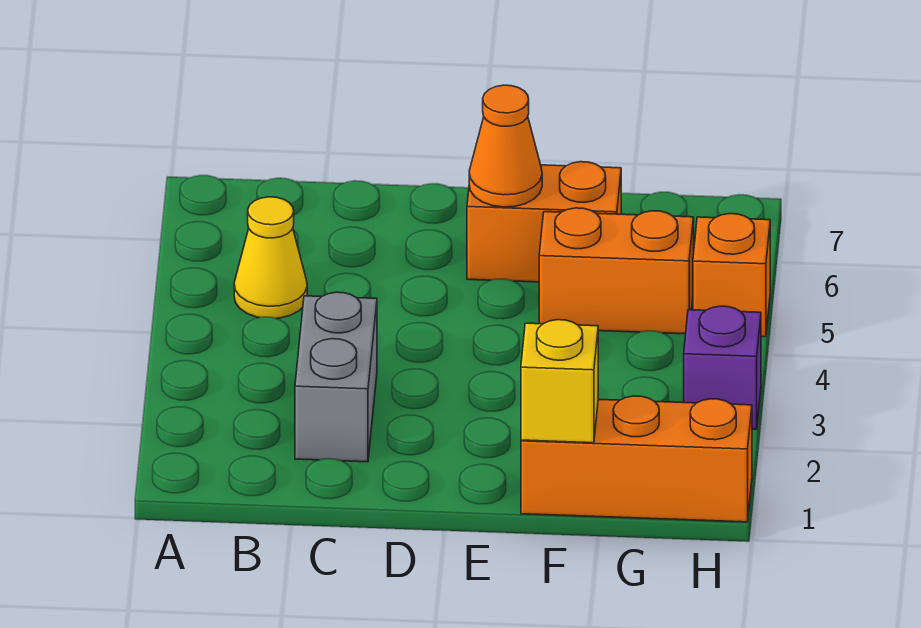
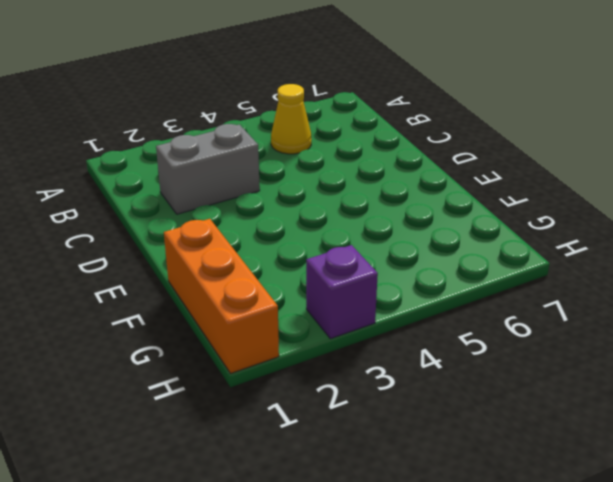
none -> orange 1x2 brick [467,162,621,282]
none -> orange 1x2 brick [539,208,694,334]

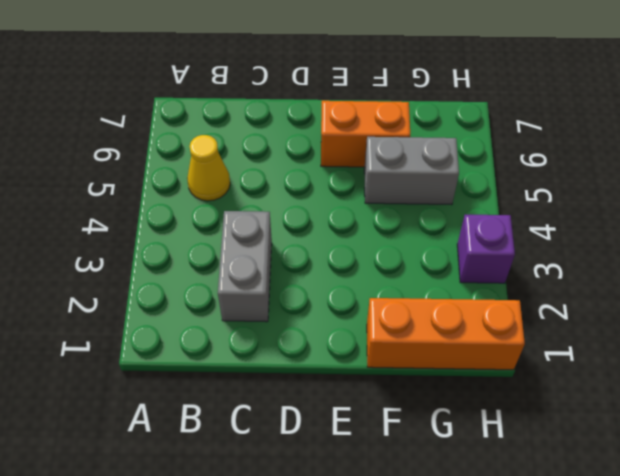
grey 1x2 brick [364,137,459,205] -> orange 1x2 brick [539,208,694,334]
none -> orange 1x1 brick [693,214,770,337]
none -> orange 1x1 cone [469,85,542,207]

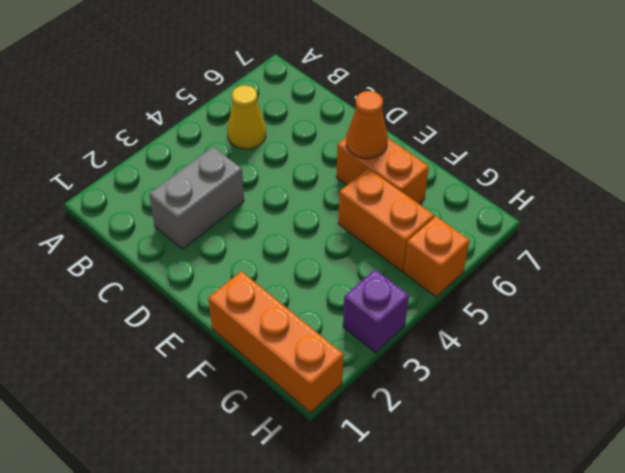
none -> yellow 1x1 brick [521,320,598,443]

